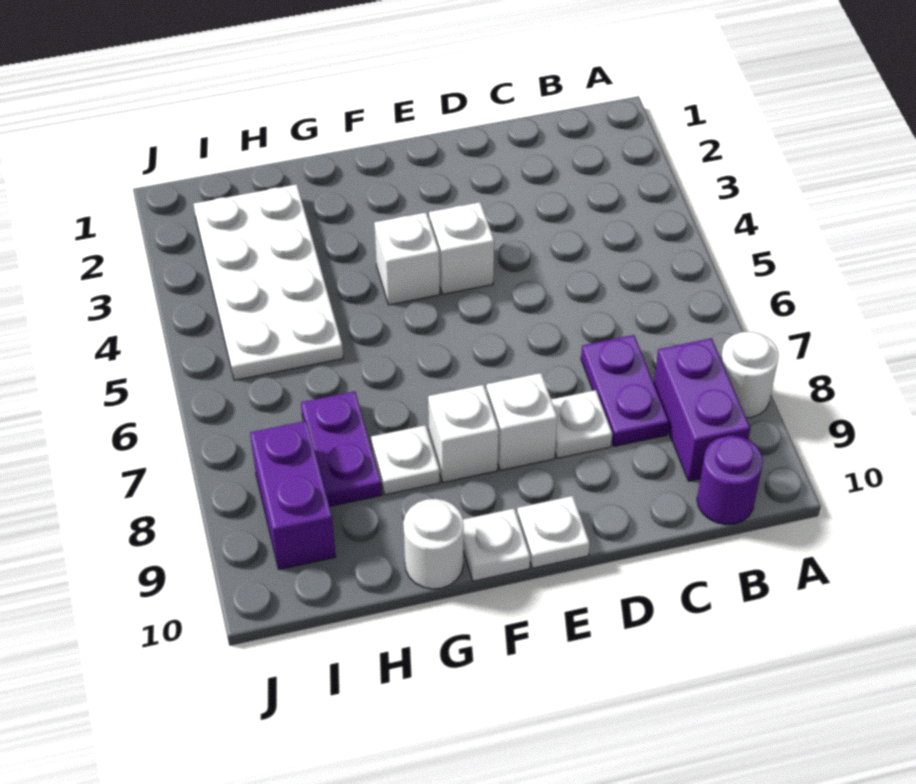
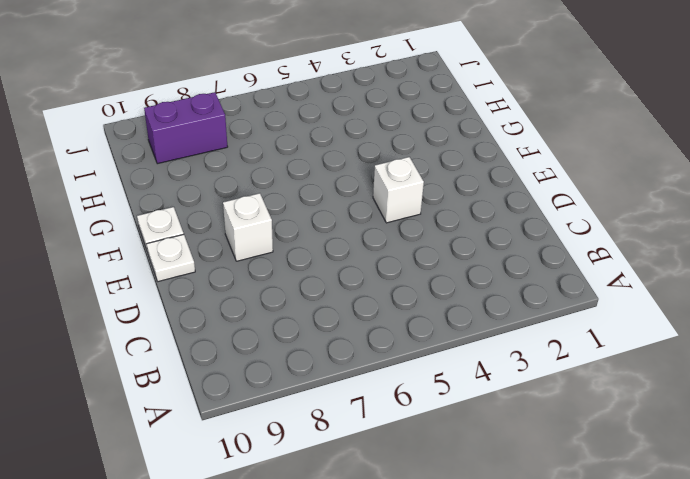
none -> white 1x1 round brick [721,332,779,418]
none -> purple 1x2 brick [654,338,750,481]
none -> purple 1x1 round brick [697,436,763,525]

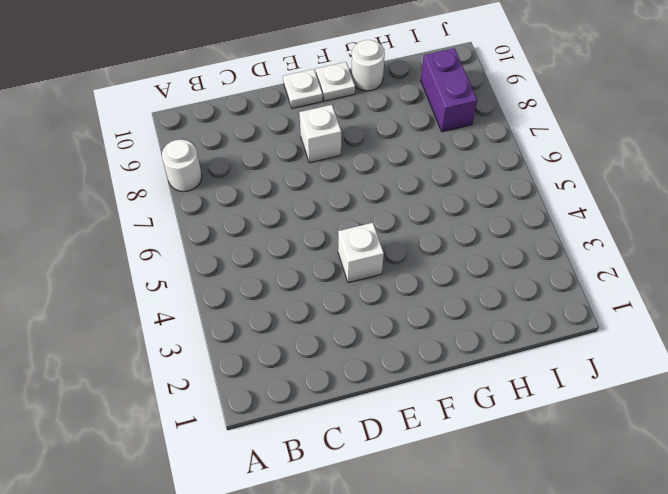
none -> purple 1x2 brick [654,338,750,481]
none -> purple 1x1 round brick [697,436,763,525]
none -> purple 1x2 plate [581,335,669,446]

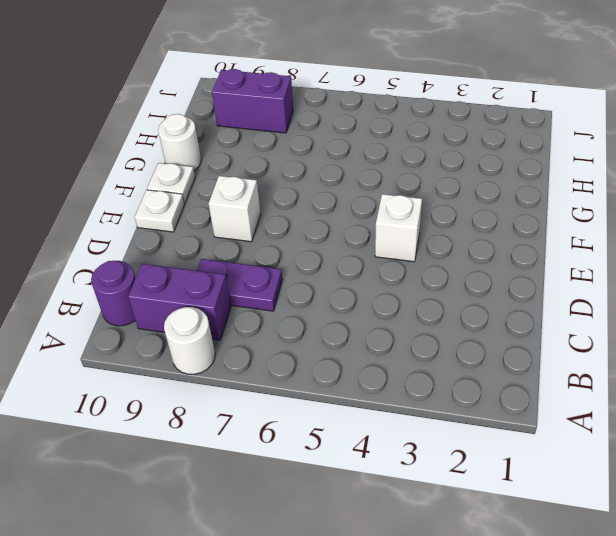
none -> white 1x1 plate [551,390,612,458]
none -> white 1x1 brick [374,213,440,305]
none -> white 1x1 brick [428,385,499,482]

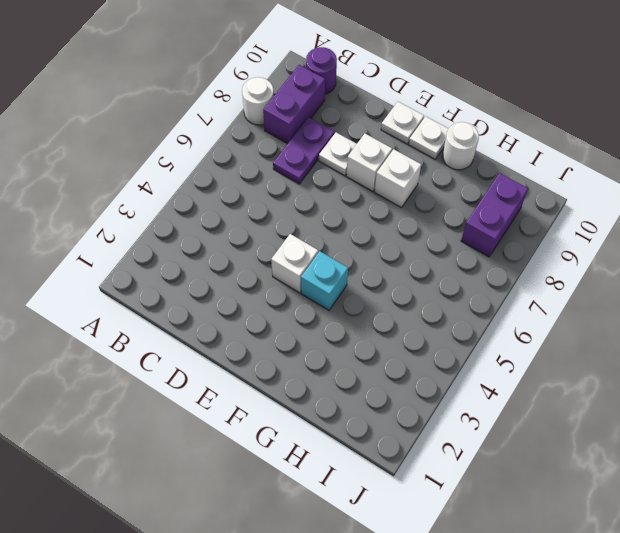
cyan 1x1 brick [301,251,348,310] -> white 1x1 brick [374,213,440,305]
none -> white 1x1 plate [371,425,440,495]
none -> white 2x4 plate [194,184,343,380]
none -> purple 1x2 plate [301,391,382,506]

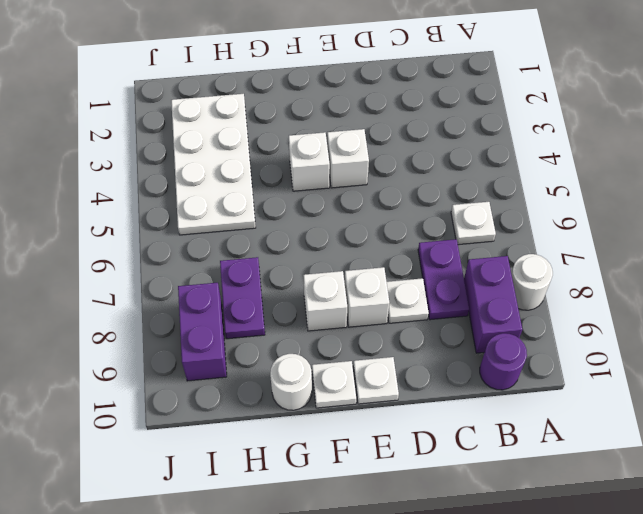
white 1x1 plate [451,202,496,245] -> white 1x1 plate moved to [371,425,440,495]

